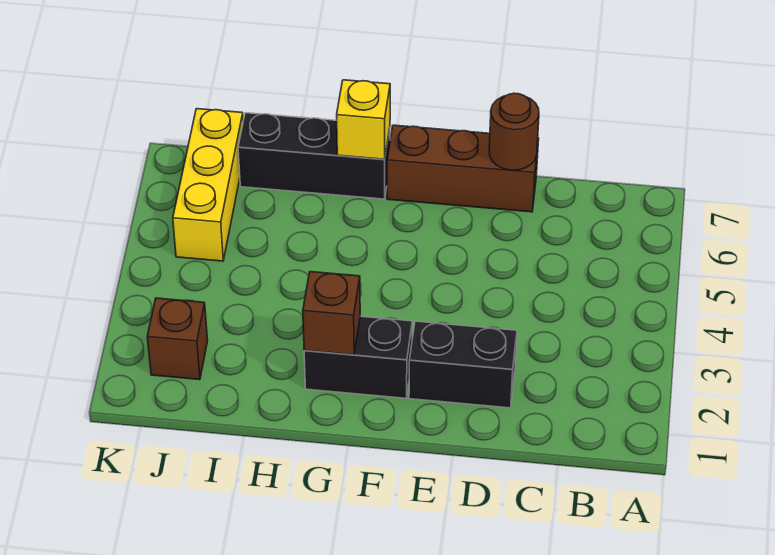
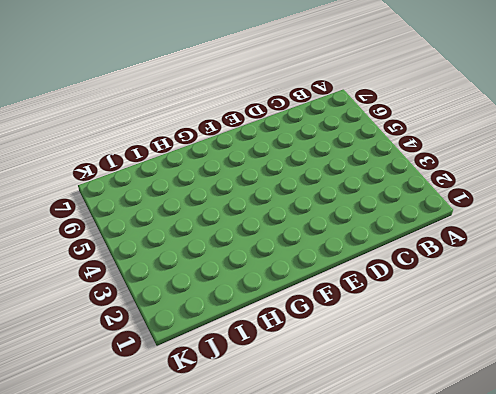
none -> black 1x2 brick [409,321,517,408]
none -> brown 1x3 brick [387,125,539,212]

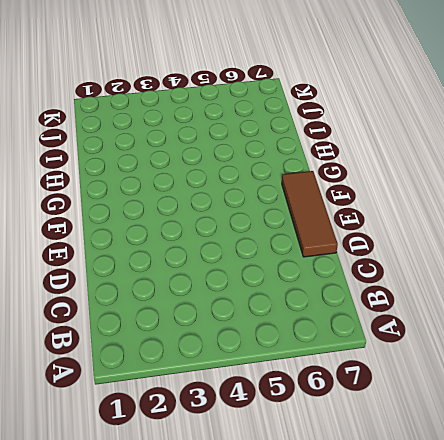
brown 1x3 tile [282,171,338,257] -> brown 1x3 brick [387,125,539,212]
none -> black 1x2 brick [409,321,517,408]
none -> black 1x2 brick [304,316,412,398]

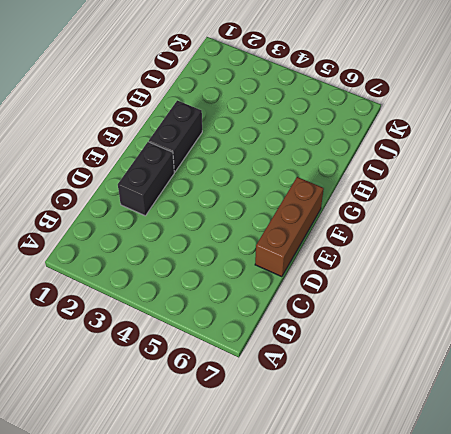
none -> black 1x3 brick [238,113,390,199]
none -> brown 1x1 brick [147,298,208,380]

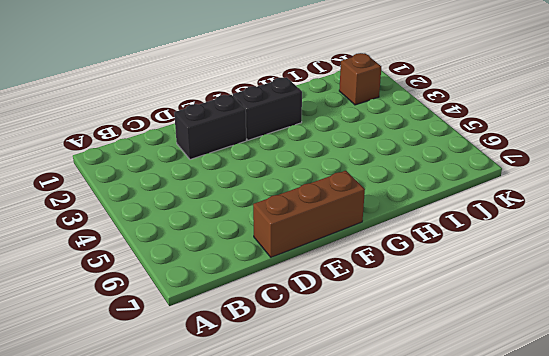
none -> black 1x3 brick [238,113,390,199]
none -> yellow 1x3 brick [173,109,243,261]

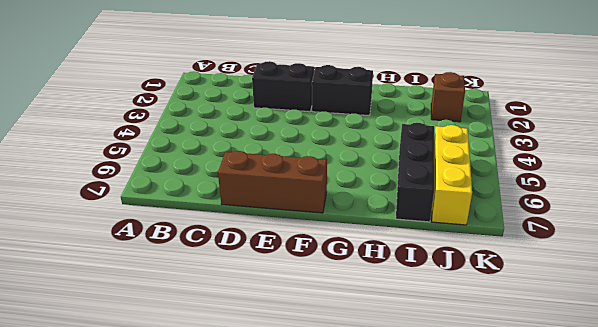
black 1x3 brick [396,123,434,222] -> black 1x3 brick turned to [238,113,390,199]
none -> brown 1x1 round brick [489,93,539,170]
none -> brown 1x1 brick [303,272,360,355]

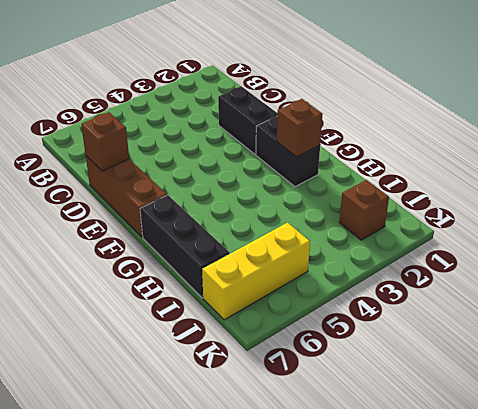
brown 1x1 brick [81,112,129,171] -> brown 1x1 round brick [489,93,539,170]
none -> yellow 1x1 brick [337,80,390,159]

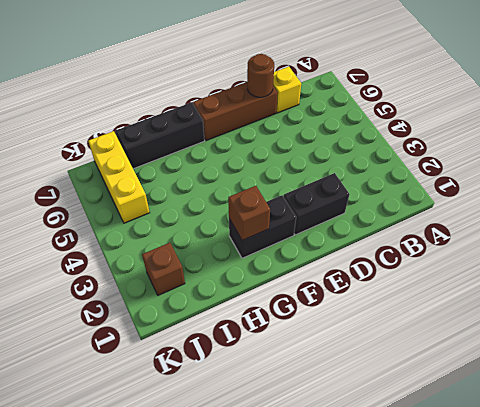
yellow 1x1 brick [273,67,301,113] -> yellow 1x1 brick moved to [337,80,390,159]

